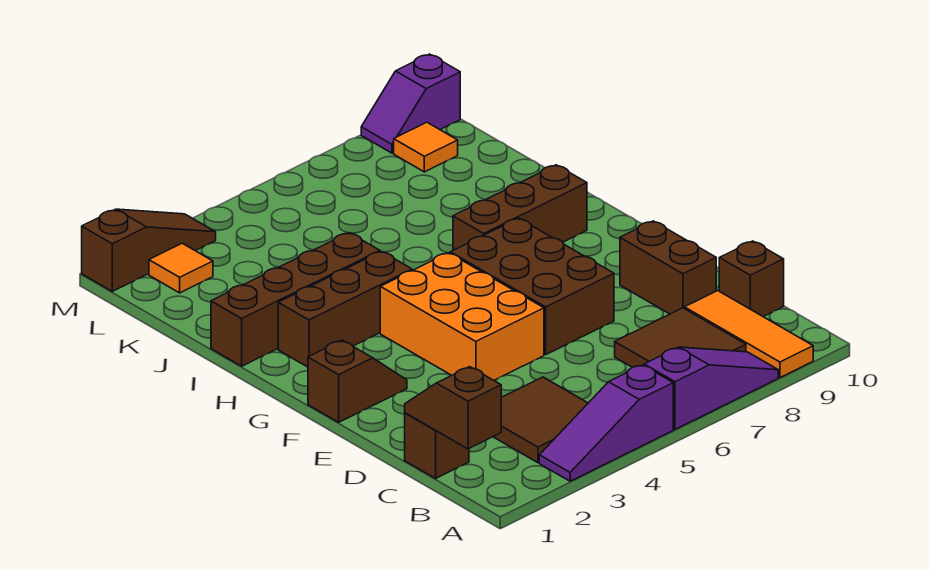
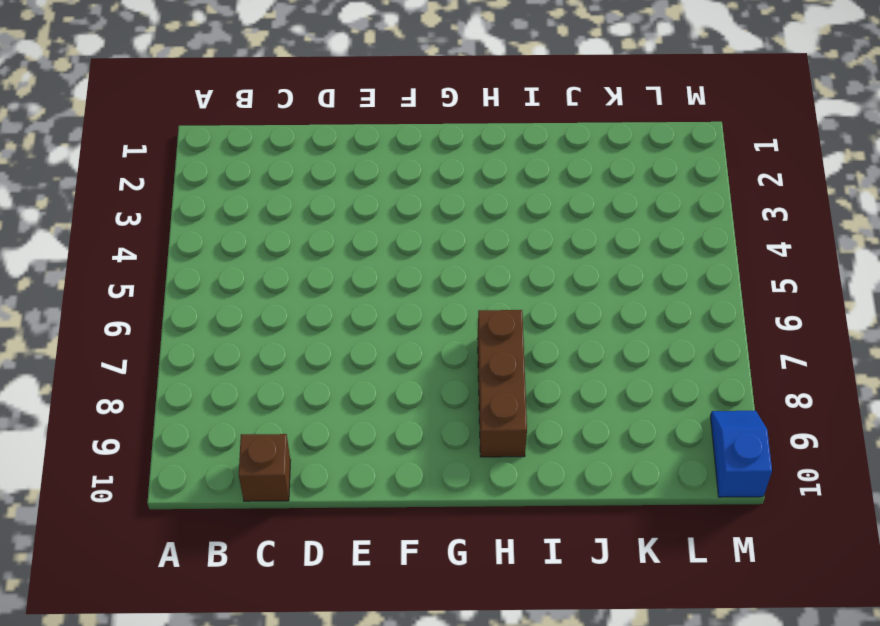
blue 1x2 slope [710,411,772,497] -> purple 1x2 slope [361,54,460,153]
none -> purple 1x3 slope [539,365,673,481]
none -> purple 1x3 slope [644,347,778,429]
none -> orange 1x3 tile [685,291,813,378]

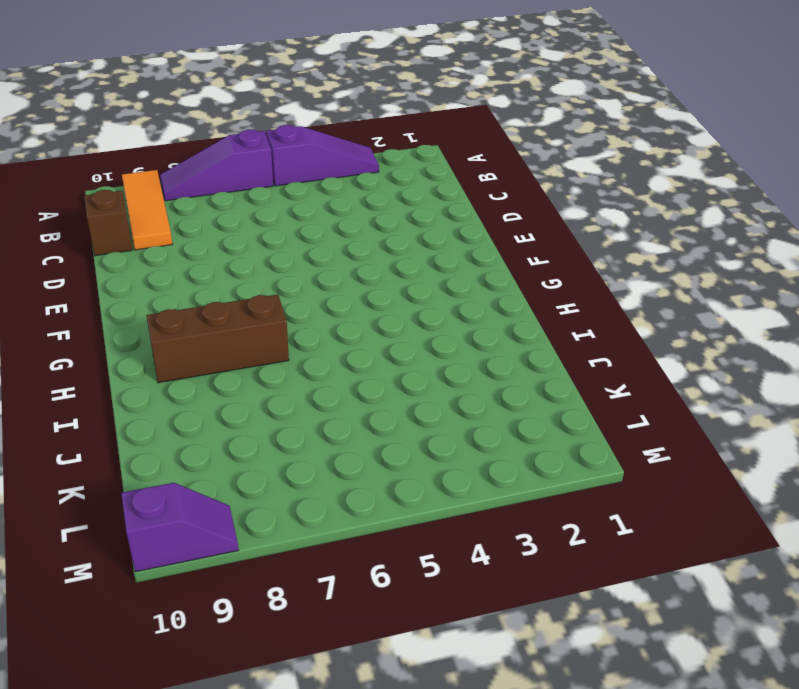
none -> brown 2x2 tile [493,377,588,463]
none -> brown 2x2 tile [615,308,746,367]
none -> brown 1x1 brick [405,413,469,478]

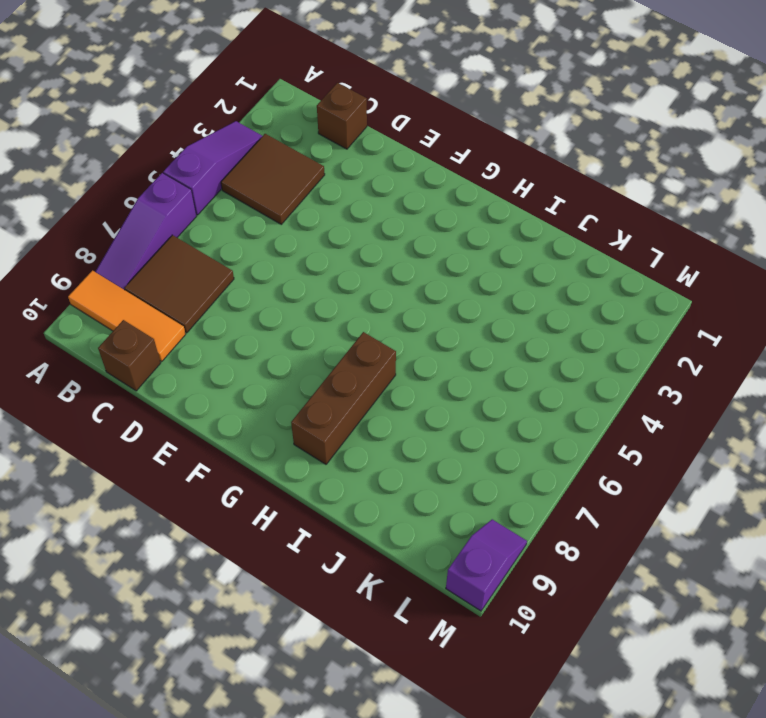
none -> brown 1x2 brick [620,221,716,314]
none -> orange 2x3 brick [380,253,544,380]
none -> brown 2x3 brick [450,218,614,354]

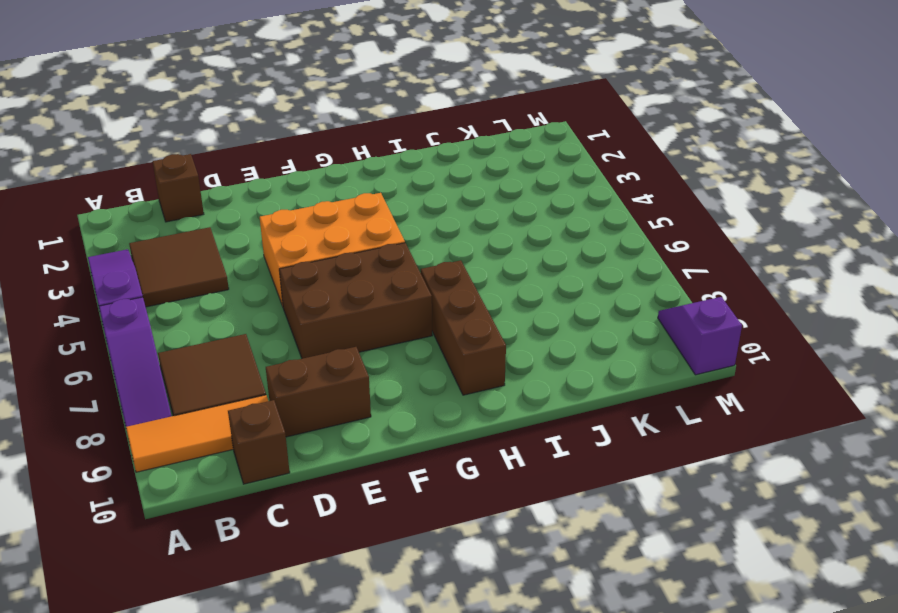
none -> brown 1x2 slope [308,340,407,422]
none -> brown 1x3 brick [278,251,412,367]
none -> brown 1x4 brick [211,233,380,366]

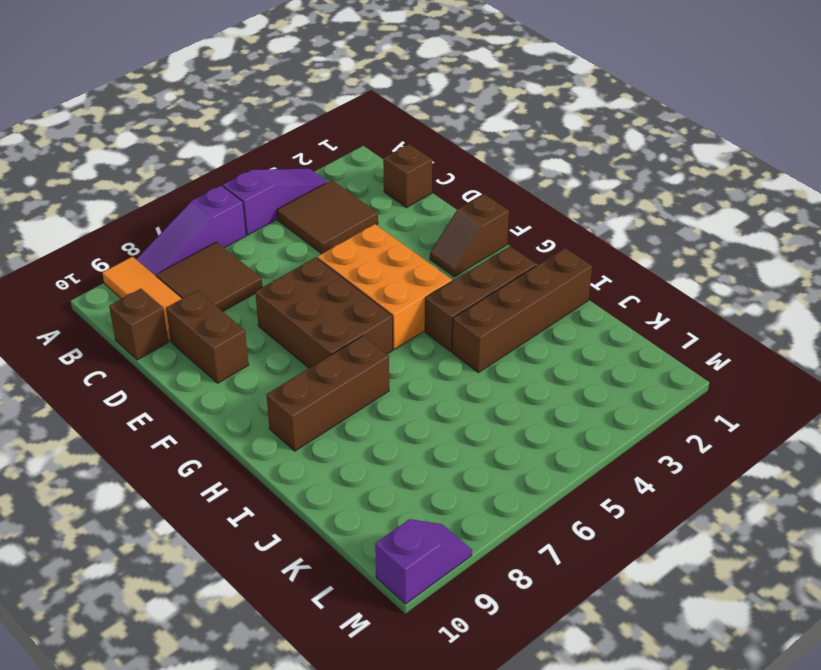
none -> orange 1x1 tile [149,243,213,293]
none -> orange 1x1 tile [394,122,458,172]
none -> brown 1x3 slope [82,209,216,291]

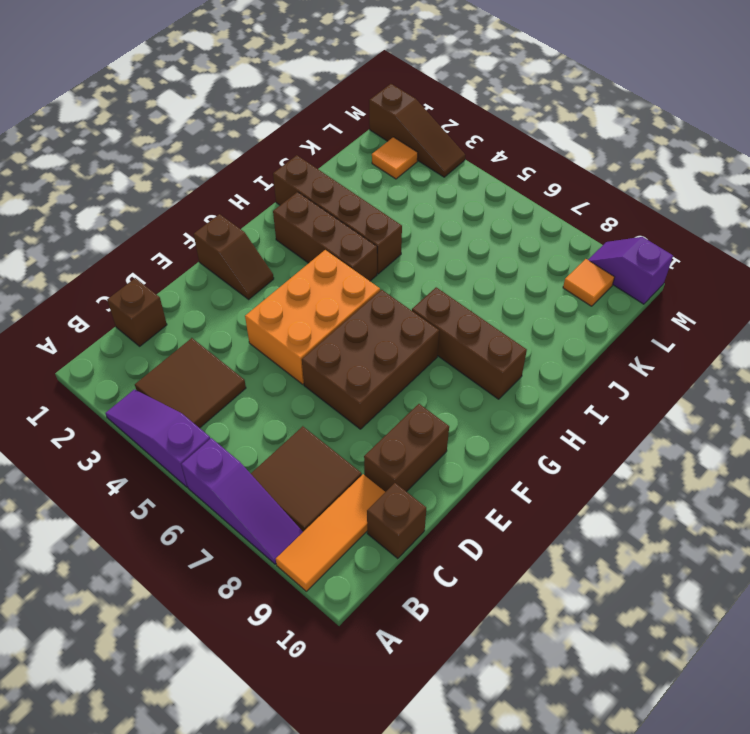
none -> brown 1x2 slope [405,367,501,449]

